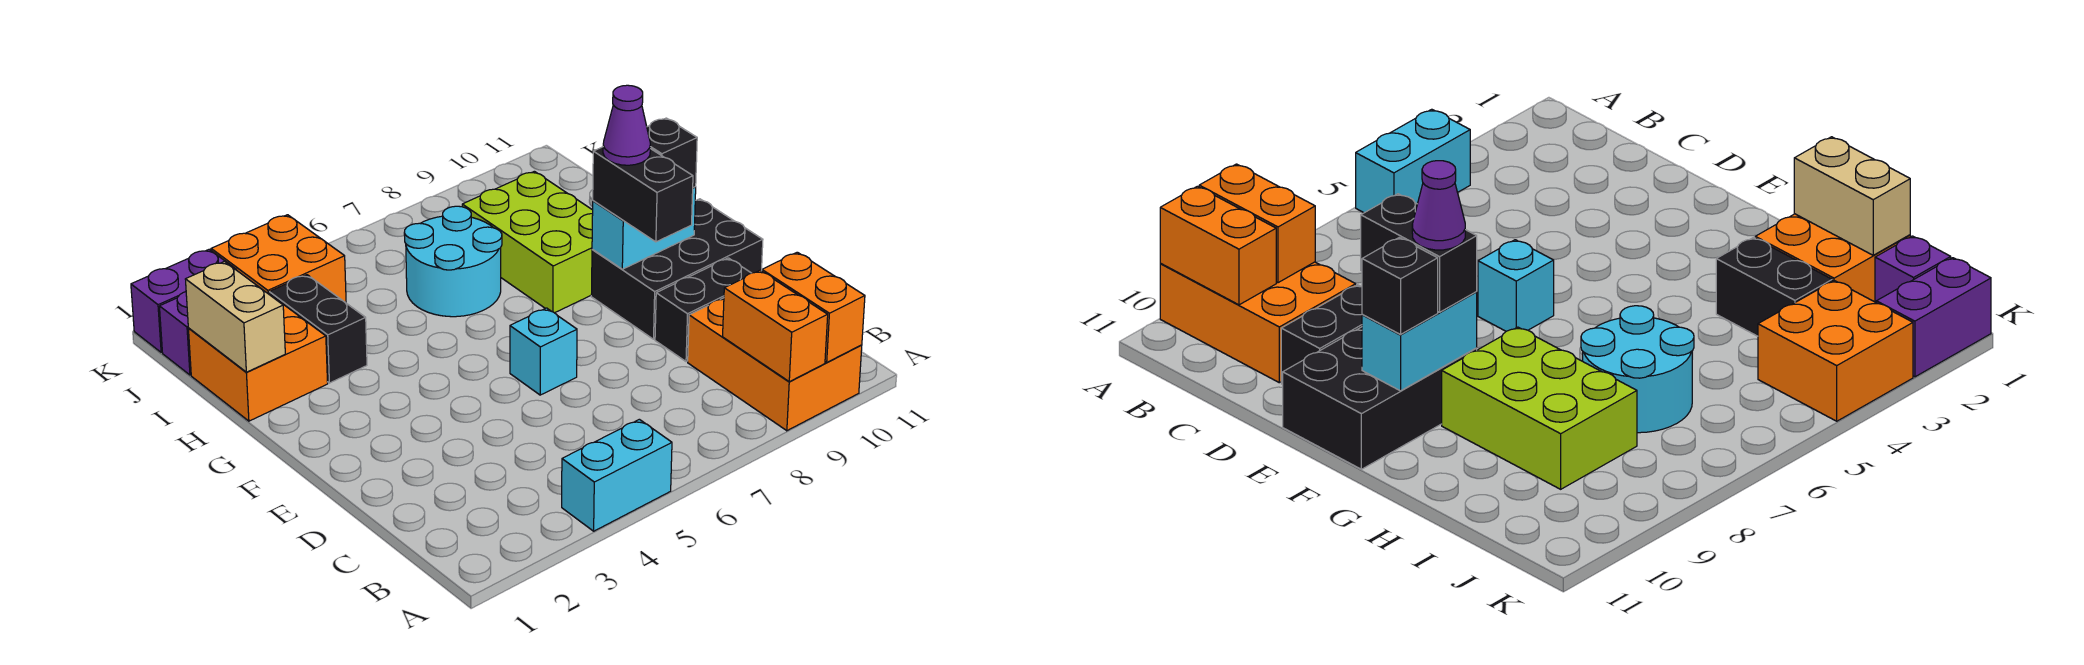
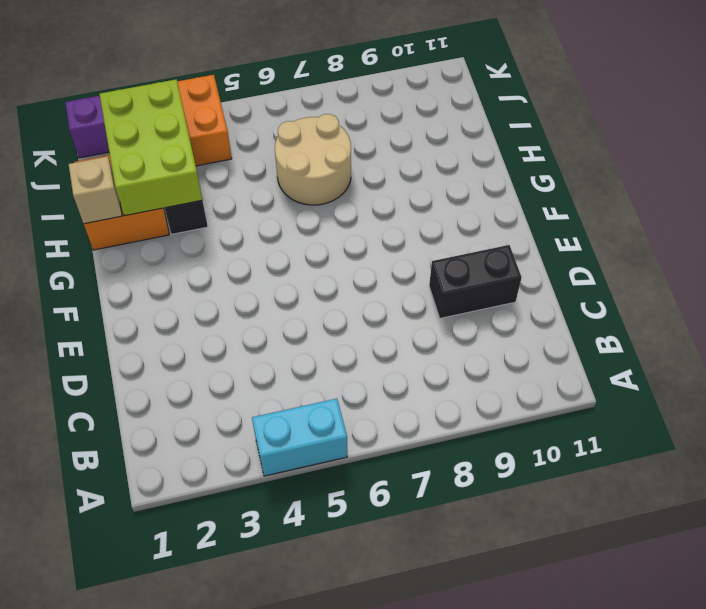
tan 1x1 brick [69,157,122,224] -> tan 1x2 brick [185,262,285,372]
lime 2x3 brick [100,79,202,216] -> lime 2x3 brick moved to [462,171,593,313]
tan 2x2 round brick [275,114,351,205] -> cyan 2x2 round brick [404,206,502,317]
none -> orange 2x3 brick [688,298,862,431]
none -> cyan 1x1 brick [510,308,577,395]
none -> black 2x3 brick [591,199,763,339]

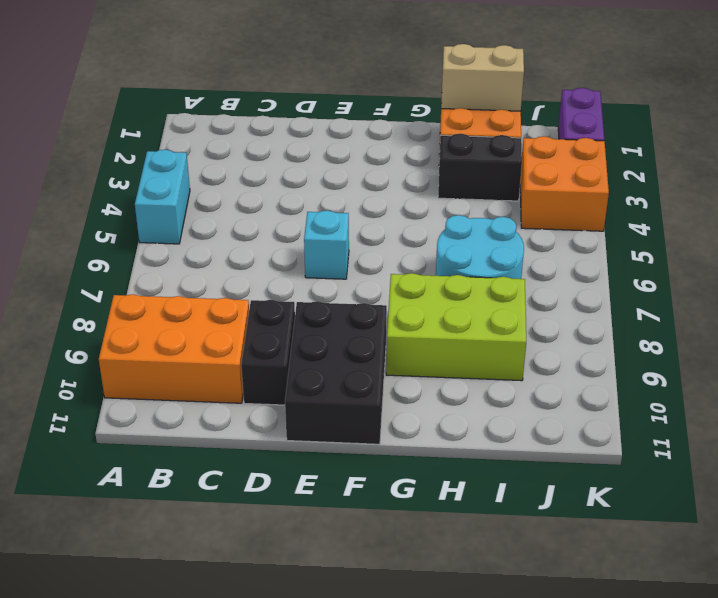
none -> purple 1x1 brick [159,292,191,375]
none -> orange 1x2 brick [723,271,828,382]
none -> orange 1x2 brick [762,252,865,362]

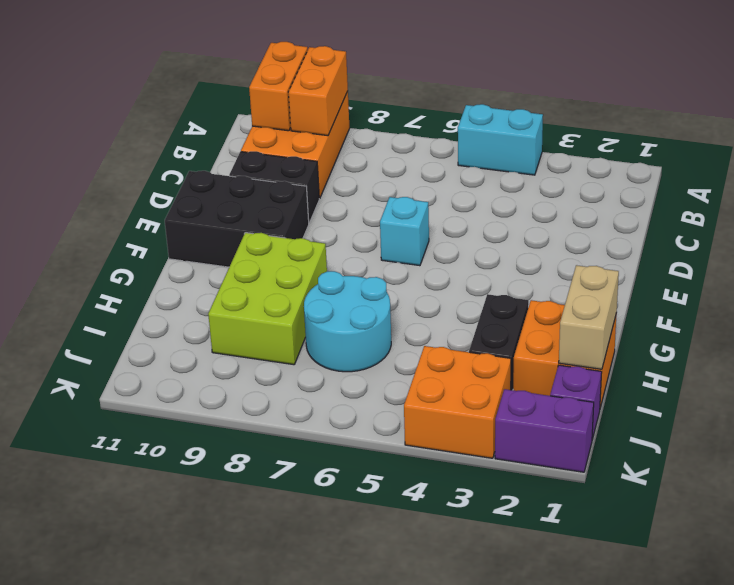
none -> cyan 1x2 brick [592,187,696,269]
none -> black 1x2 brick [593,147,693,242]
none -> black 1x1 brick [647,118,697,188]

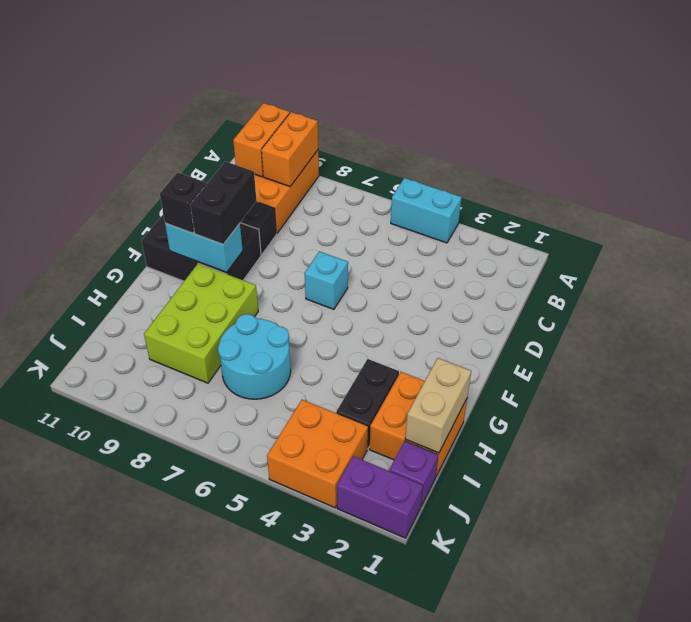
none -> purple 1x1 cone [603,85,650,165]

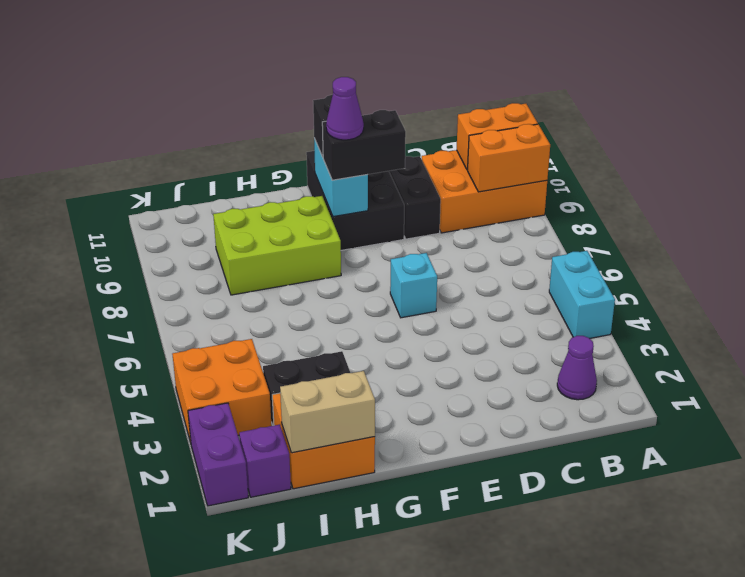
purple 1x1 cone [557,336,597,400] -> none
none -> cyan 2x2 round brick [404,206,502,317]

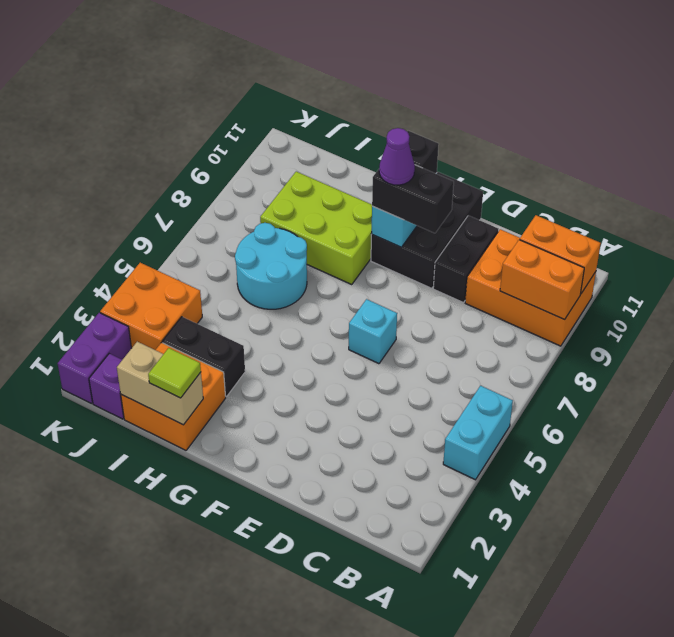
lime 1x1 tile [148,348,201,398] -> none

